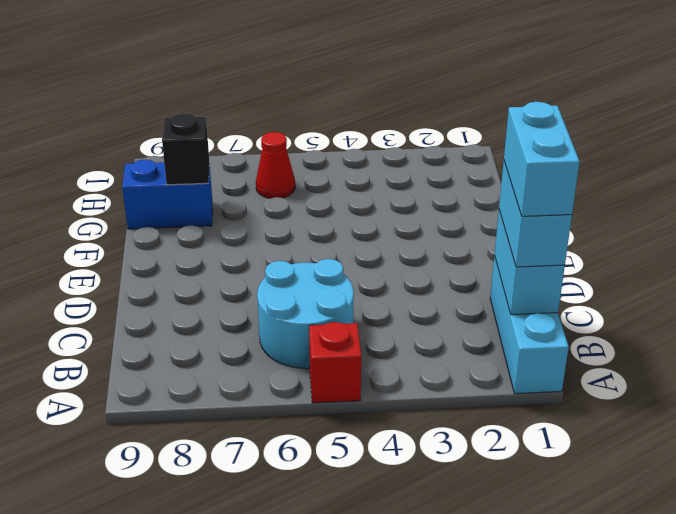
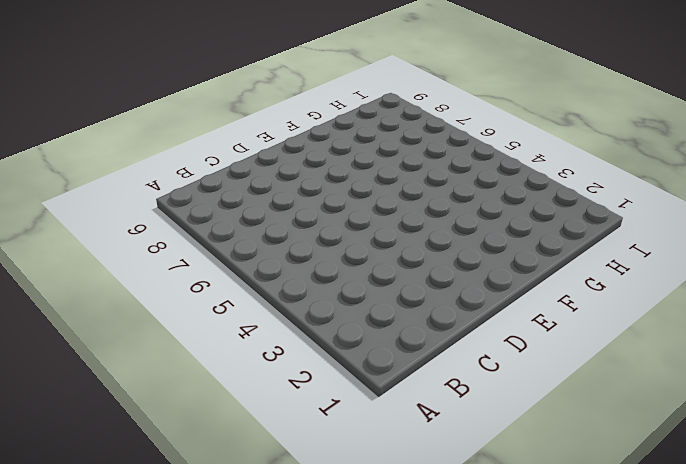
none -> cyan 1x3 brick [490,255,569,394]
none -> red 1x1 brick [309,322,361,403]

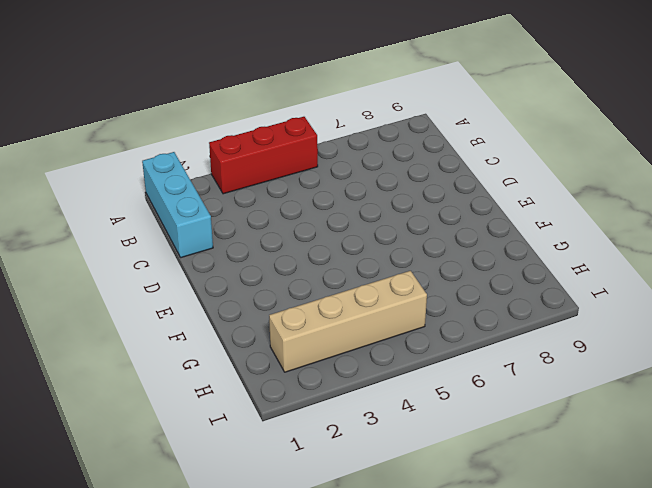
red 1x3 brick [209,117,318,194] -> red 1x1 brick [309,322,361,403]
tan 1x4 brick [269,271,427,372] -> none
none -> cyan 2x2 round brick [257,259,354,368]
none -> blue 1x2 brick [122,160,212,229]

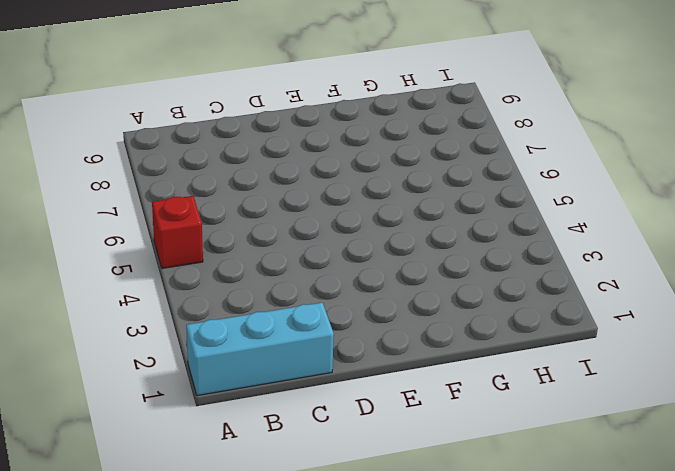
none -> cyan 2x2 round brick [257,259,354,368]
none -> blue 1x2 brick [122,160,212,229]

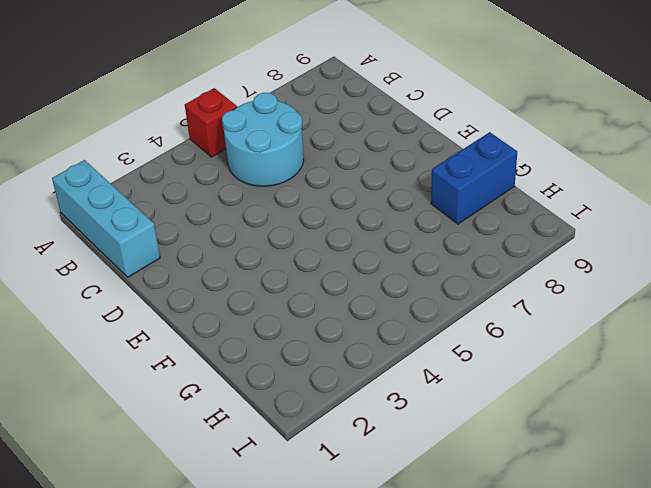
none -> red 1x1 cone [256,132,295,198]
none -> cyan 1x2 brick [495,210,565,315]

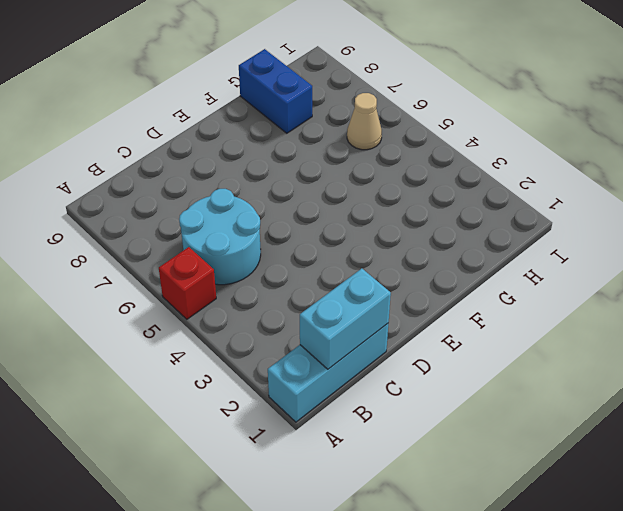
tan 1x1 cone [347,93,382,150] -> red 1x1 cone [256,132,295,198]
none -> black 1x1 brick [162,113,209,185]
none -> cyan 1x2 brick [499,162,572,267]

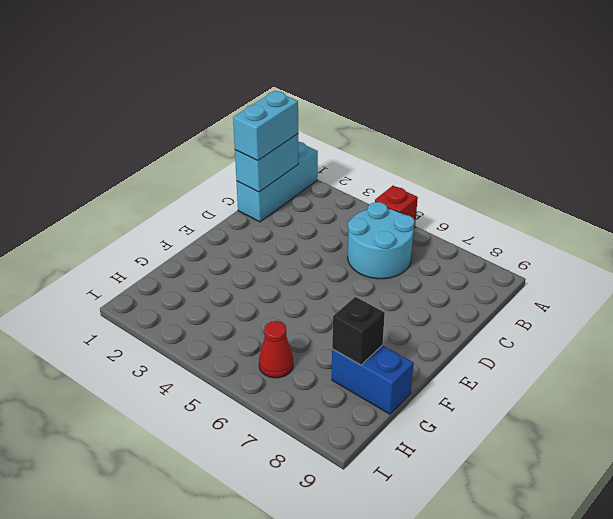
none -> cyan 1x2 brick [504,102,580,216]

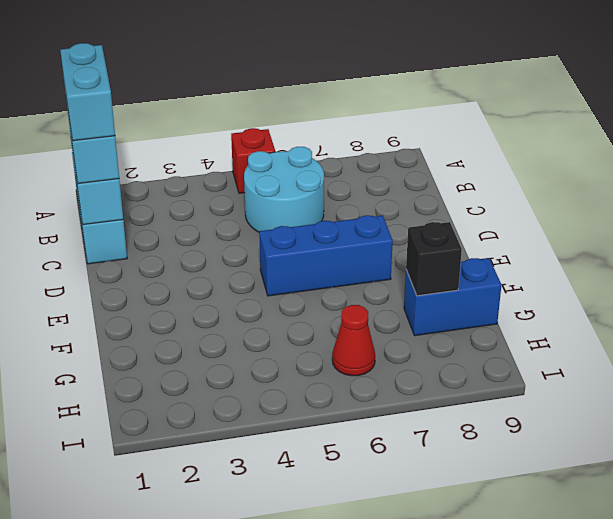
blue 1x3 brick [259,215,393,296] -> none

